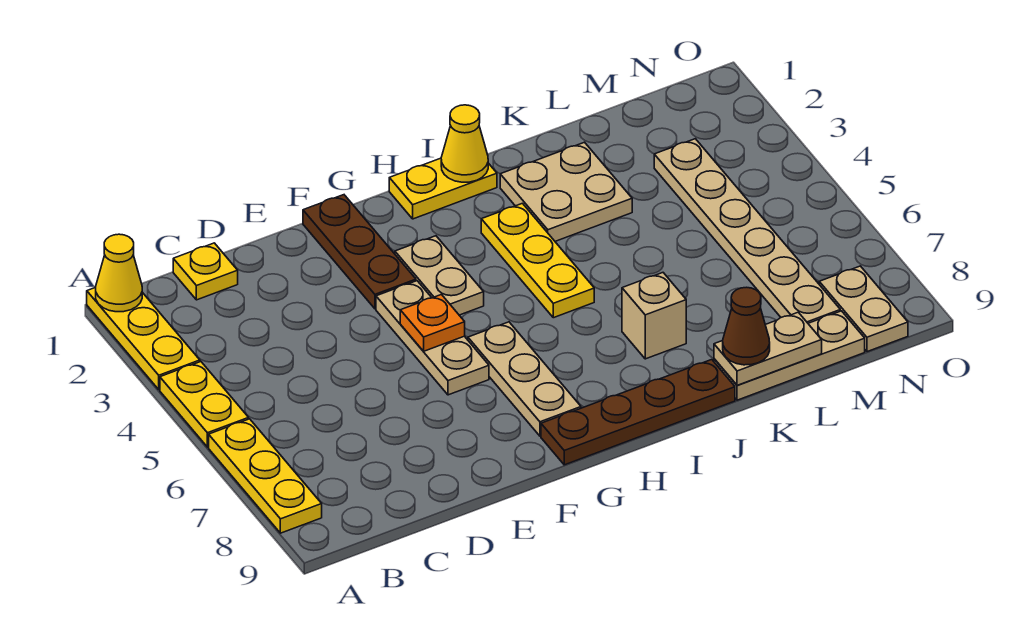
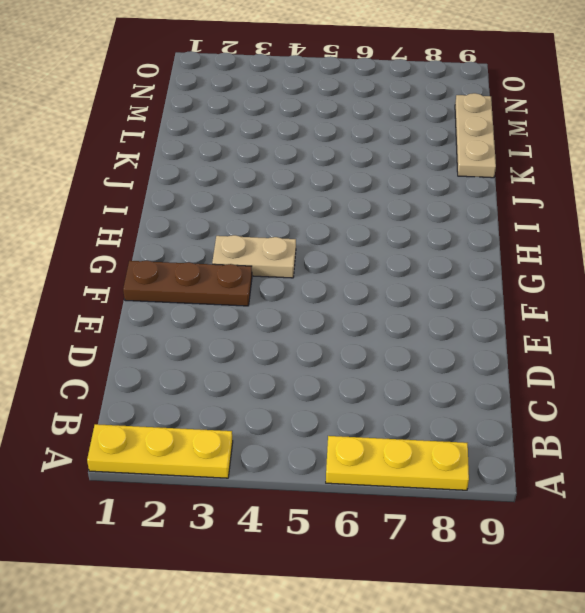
none -> yellow 1x2 plate [160,362,249,447]
none -> yellow 1x1 plate [173,243,238,300]
none -> tan 1x3 plate [376,281,489,395]

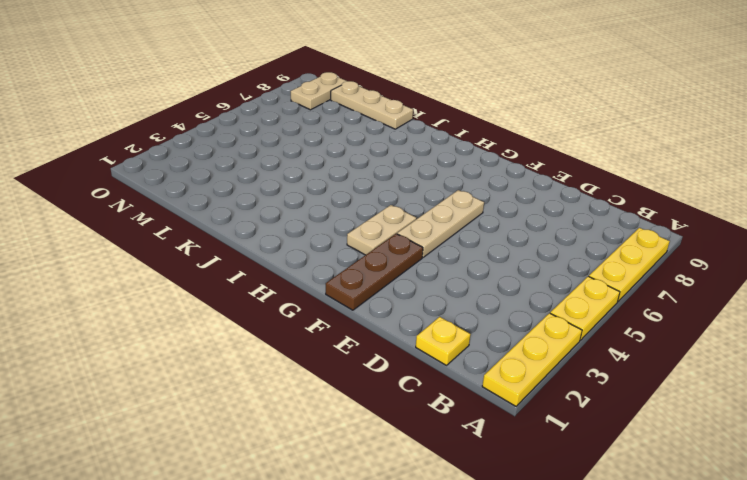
none -> tan 1x3 plate [468,322,581,436]
none -> brown 1x4 plate [541,360,735,465]
none -> yellow 1x2 plate [389,158,497,219]

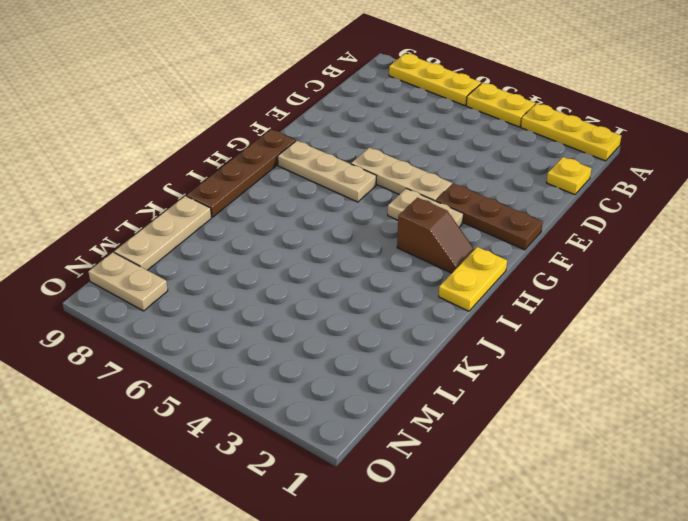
brown 1x2 slope [397,198,474,273] -> none
none -> yellow 1x3 plate [481,203,594,318]
none -> tan 2x2 plate [500,142,632,241]
none -> tan 1x1 brick [622,273,686,359]

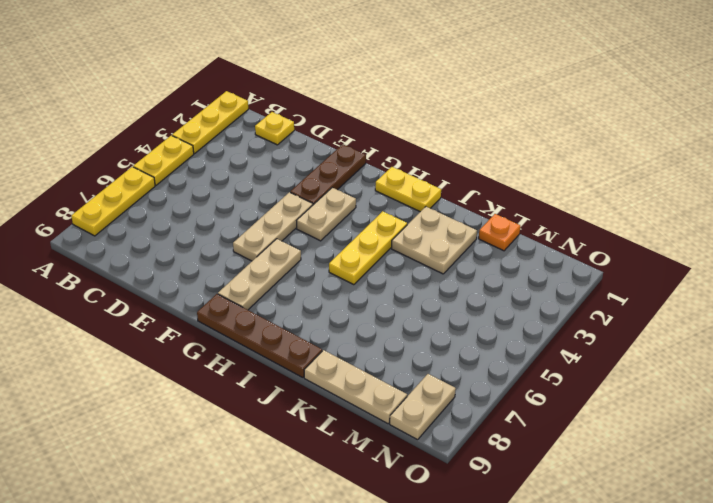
orange 1x1 plate [479,214,520,251] -> orange 1x1 plate moved to [400,295,465,351]
none -> tan 1x1 brick [622,273,686,359]
none -> tan 1x6 plate [654,139,840,323]
none -> yellow 1x1 cone [96,234,142,312]

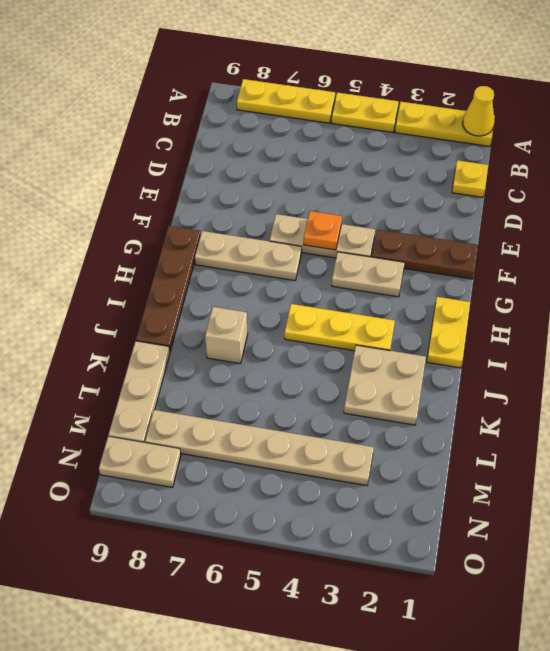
none -> yellow 1x1 cone [441,105,488,182]
none -> tan 1x2 plate [714,312,822,385]
none -> brown 1x1 cone [723,287,770,365]

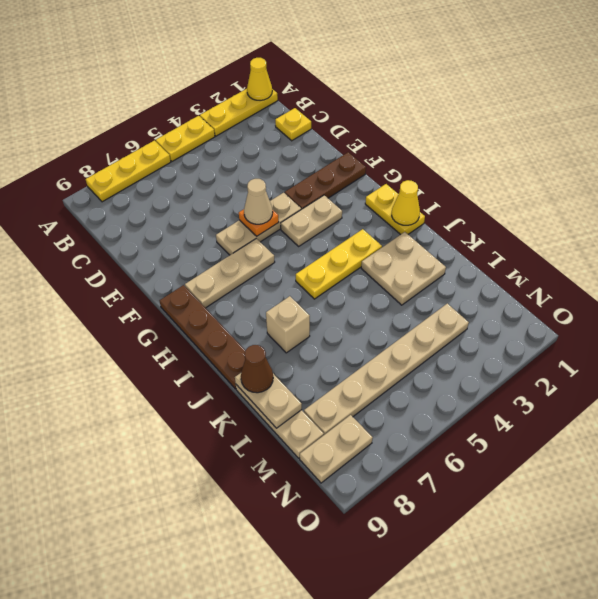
tan 1x1 cone [244,179,273,224] -> none

